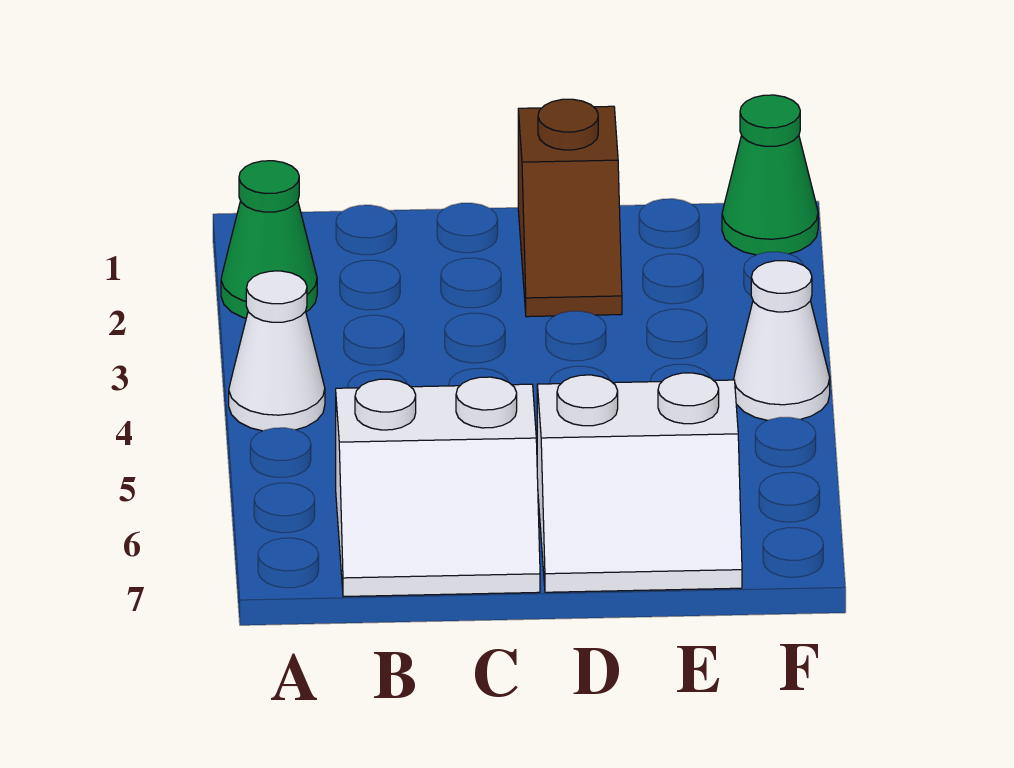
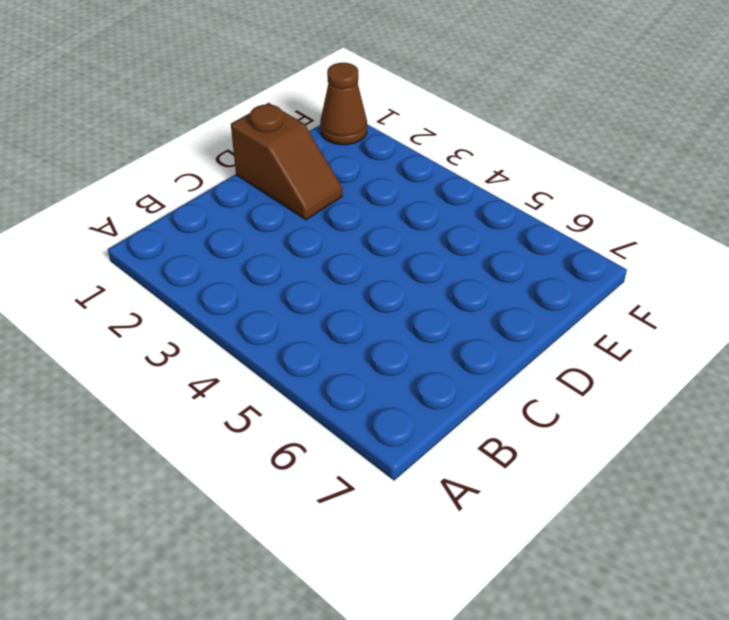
brown 1x1 cone [320,63,367,145] -> green 1x1 cone [722,95,818,255]
none -> green 1x1 cone [221,161,317,318]
none -> white 1x1 cone [229,271,325,431]

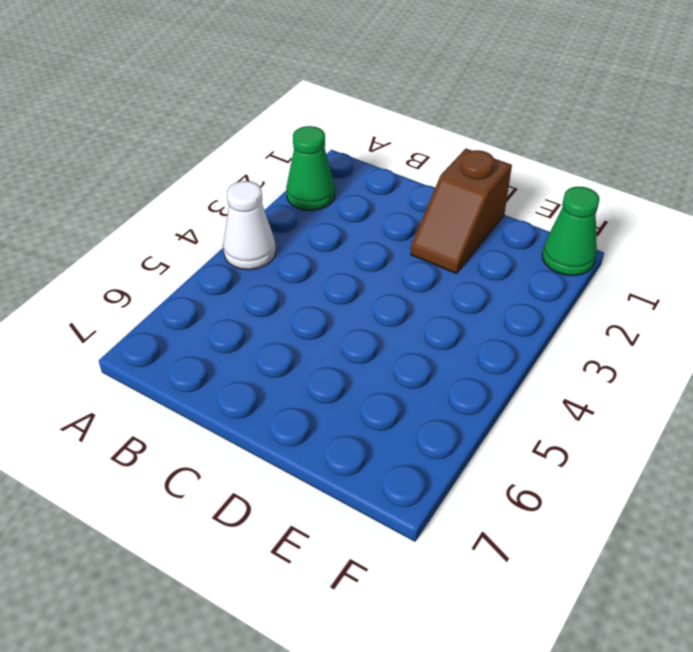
none -> white 2x2 slope [336,377,540,597]
none -> white 2x2 slope [537,373,742,592]

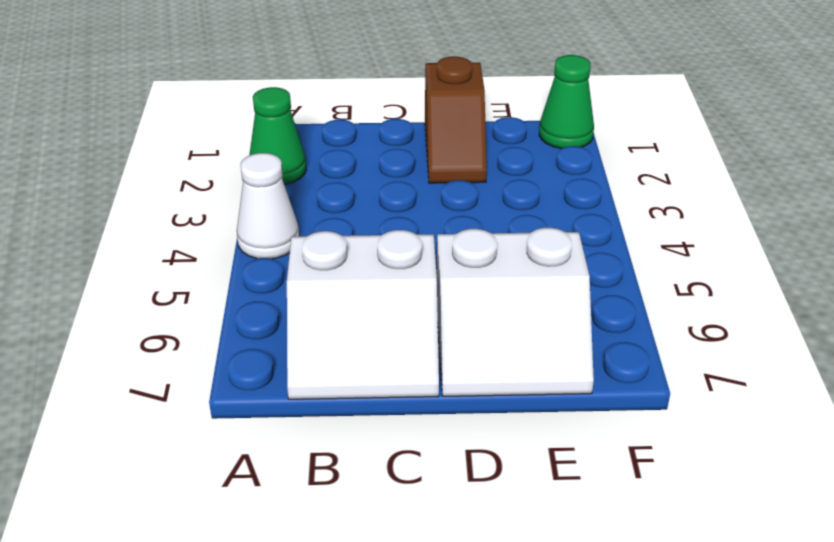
none -> white 1x1 cone [734,261,830,420]

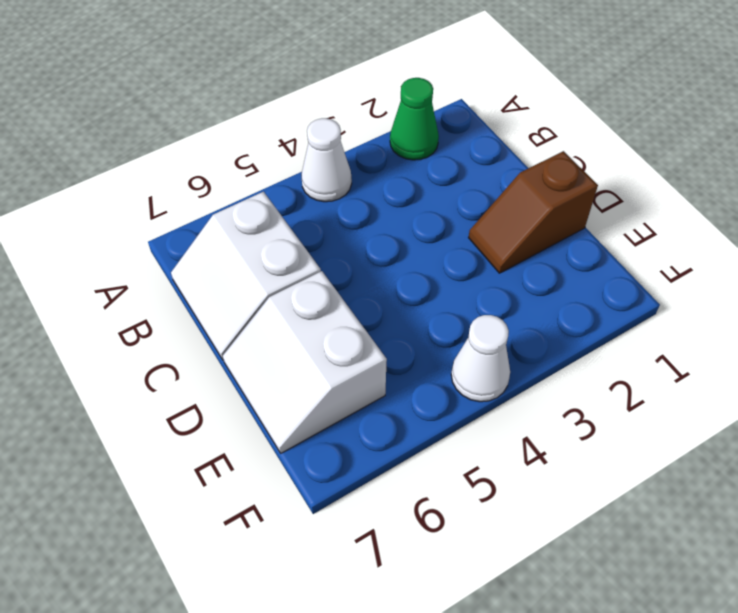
none -> green 1x1 cone [722,95,818,255]

